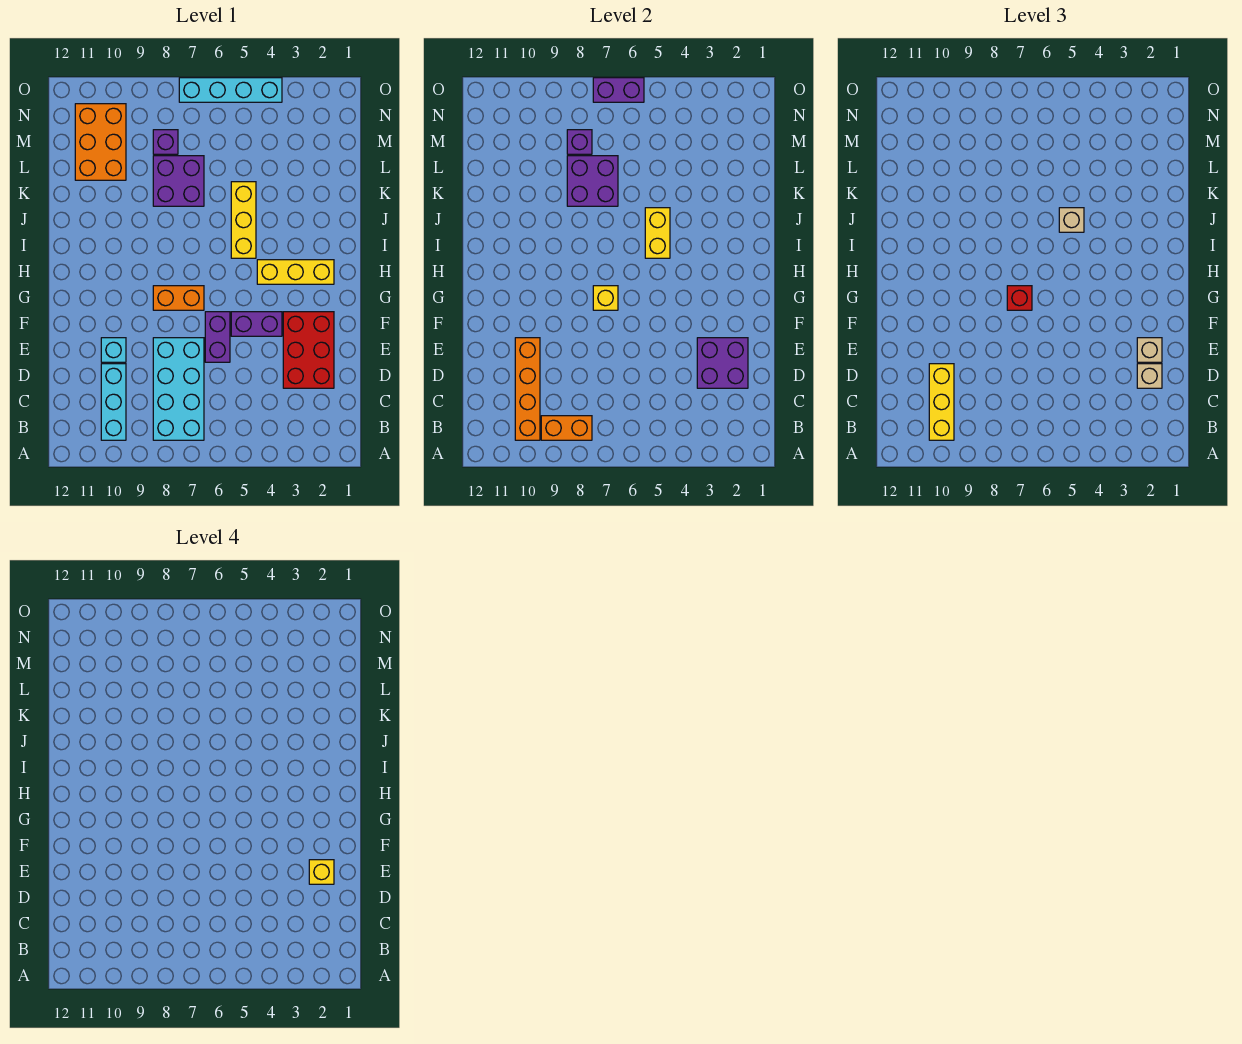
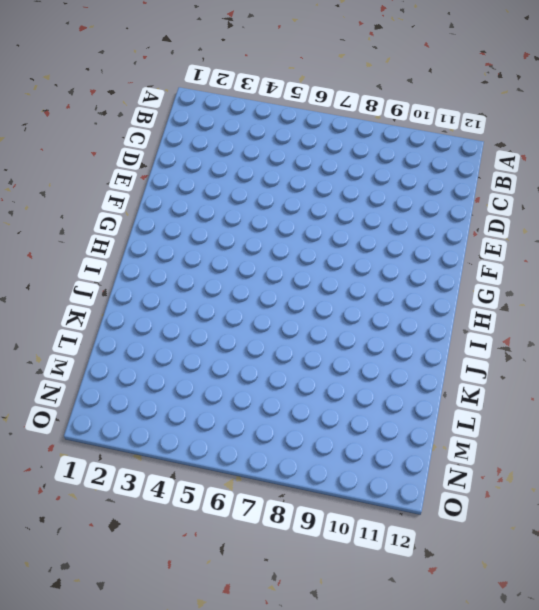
none -> cyan 2x4 brick [153,338,204,440]
none -> cyan 1x3 brick [101,364,126,440]
none -> red 2x3 brick [283,312,334,388]

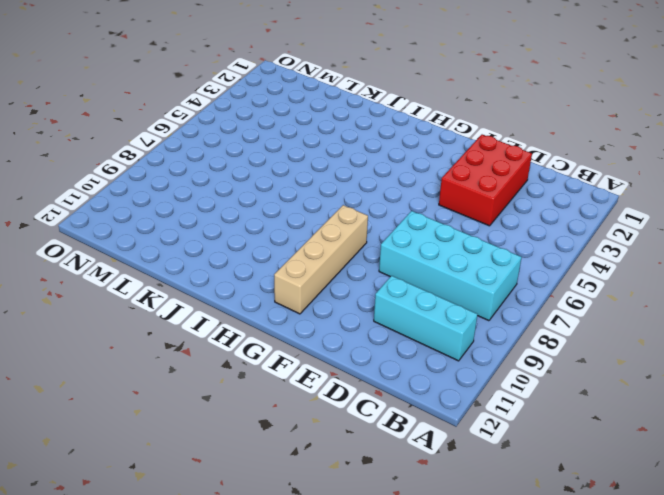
red 2x3 brick [439,135,532,226] -> red 2x3 brick turned to [283,312,334,388]
tan 1x4 brick [274,205,368,314] -> orange 1x2 brick [153,286,204,310]
none -> purple 1x2 brick [205,312,230,362]
none -> cyan 1x1 brick [101,338,126,362]
none -> purple 1x2 brick [231,312,282,336]

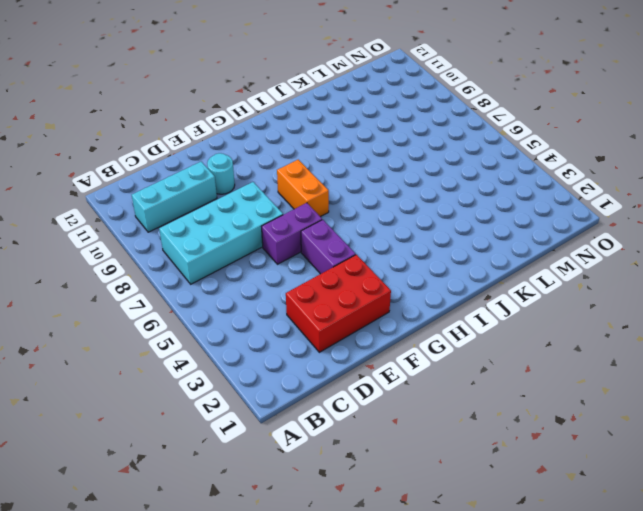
cyan 1x1 round brick [207,153,235,194] -> cyan 1x1 brick [101,338,126,362]
none -> yellow 1x3 brick [257,260,334,284]
none -> yellow 1x3 brick [231,182,256,258]
none -> purple 2x2 brick [153,156,204,206]

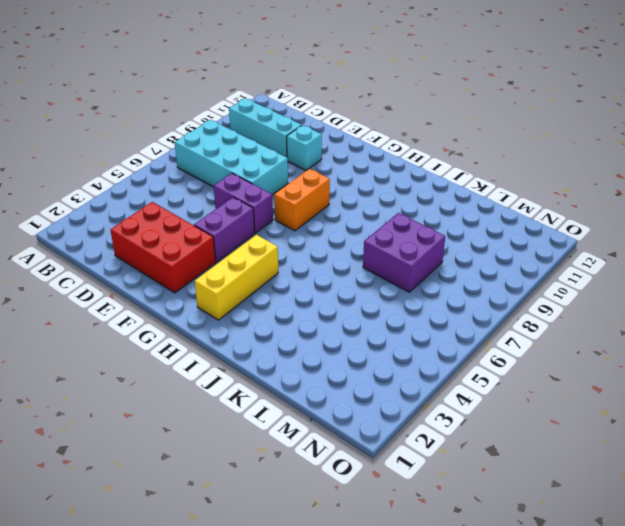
none -> yellow 1x3 brick [231,182,256,258]
none -> orange 2x3 brick [75,104,126,180]
none -> purple 1x1 brick [153,130,178,154]

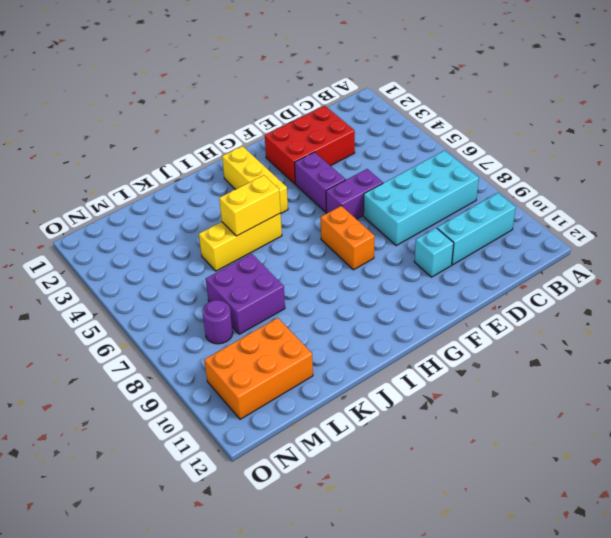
purple 1x1 round brick [202,300,233,344] -> purple 1x1 brick [153,130,178,154]
none -> cyan 1x4 brick [179,78,282,102]
none -> orange 1x2 brick [541,416,592,440]
none -> orange 1x4 brick [515,338,540,440]

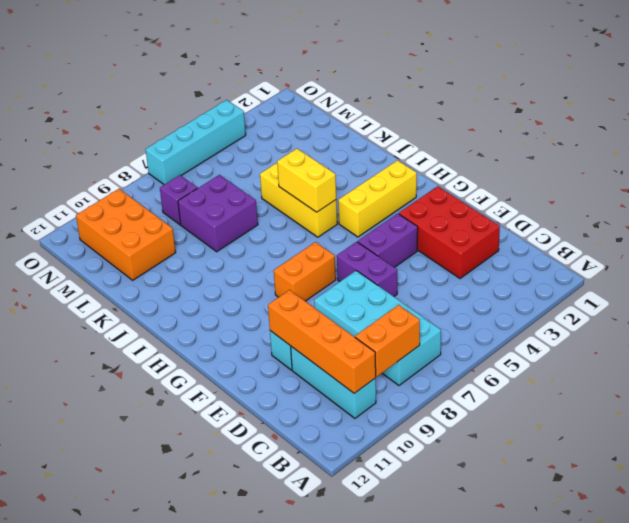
none -> purple 2x2 brick [697,338,748,388]
none -> yellow 1x1 brick [593,286,618,310]
none -> purple 2x2 brick [567,156,618,206]

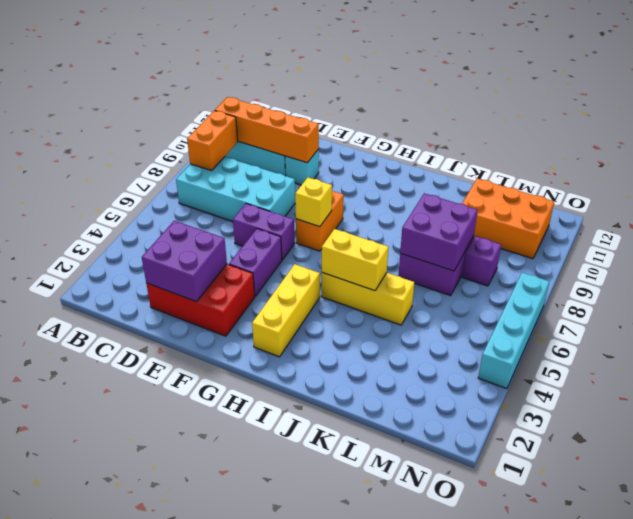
none -> purple 1x1 brick [567,130,592,154]
none -> purple 1x2 brick [593,78,644,102]
none -> yellow 1x3 brick [929,364,954,440]

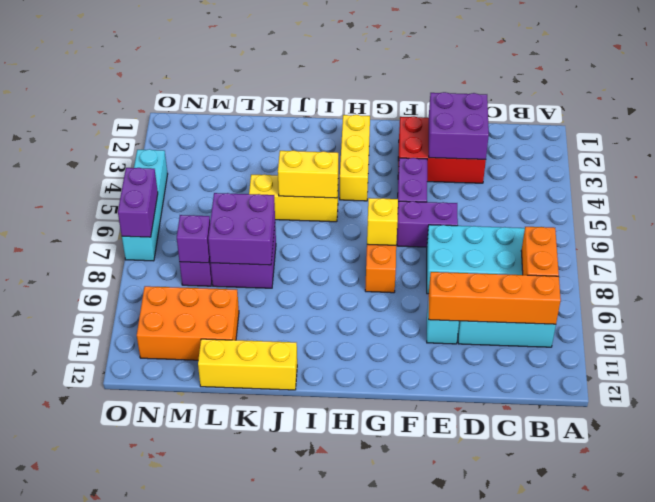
yellow 1x3 brick [198,339,297,390] -> yellow 1x3 brick moved to [929,364,954,440]
none -> tan 1x1 brick [1137,364,1162,388]
none -> tan 1x1 brick [1137,338,1162,362]
none -> red 1x1 brick [1007,286,1032,310]

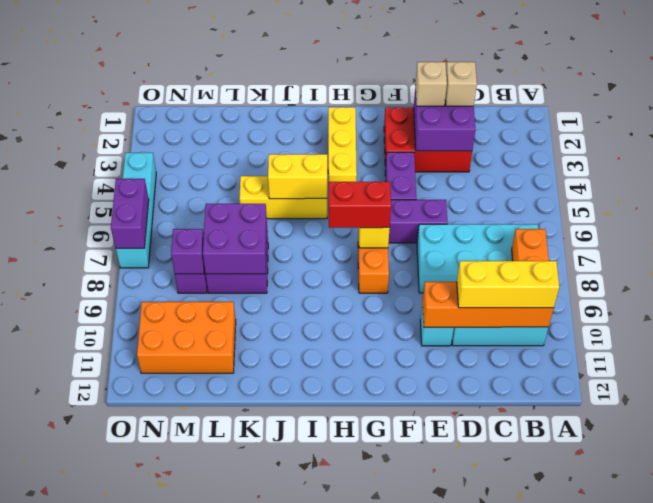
red 1x2 brick [329,182,391,228] -> red 1x1 brick [1007,286,1032,310]
none -> tan 1x1 brick [1059,208,1084,232]
none -> yellow 1x1 brick [309,860,334,884]

